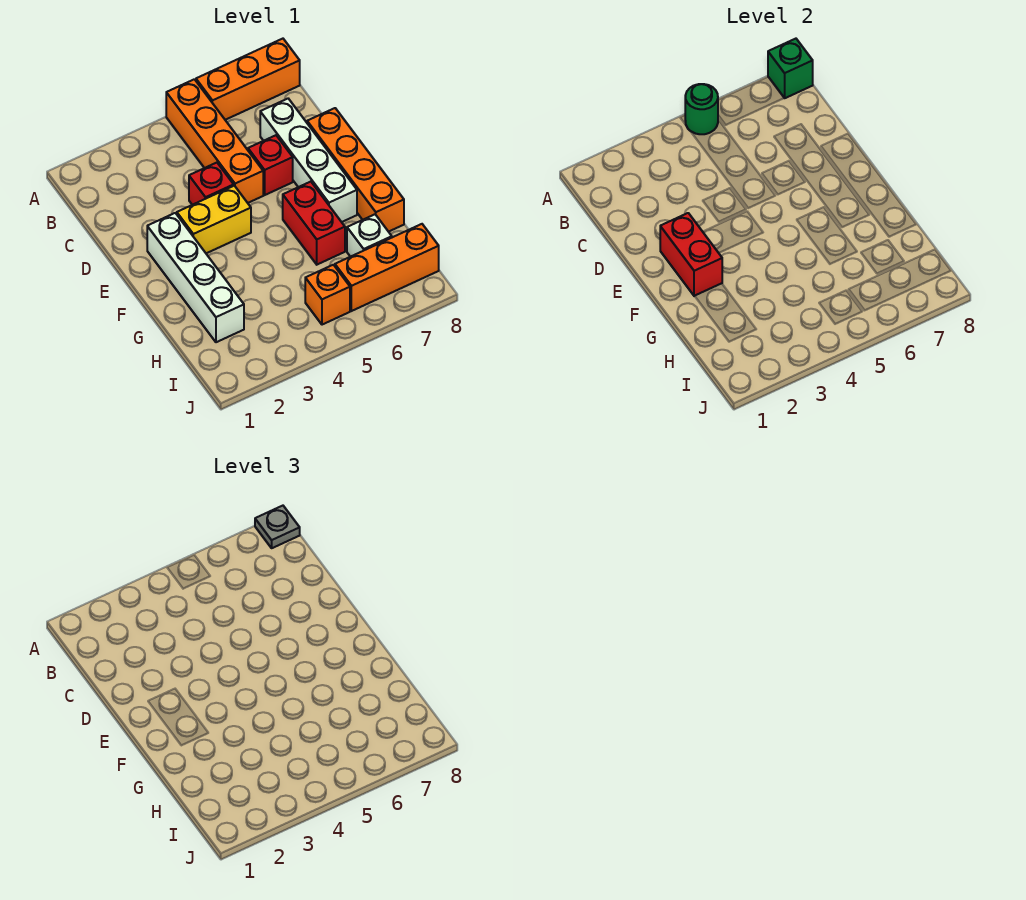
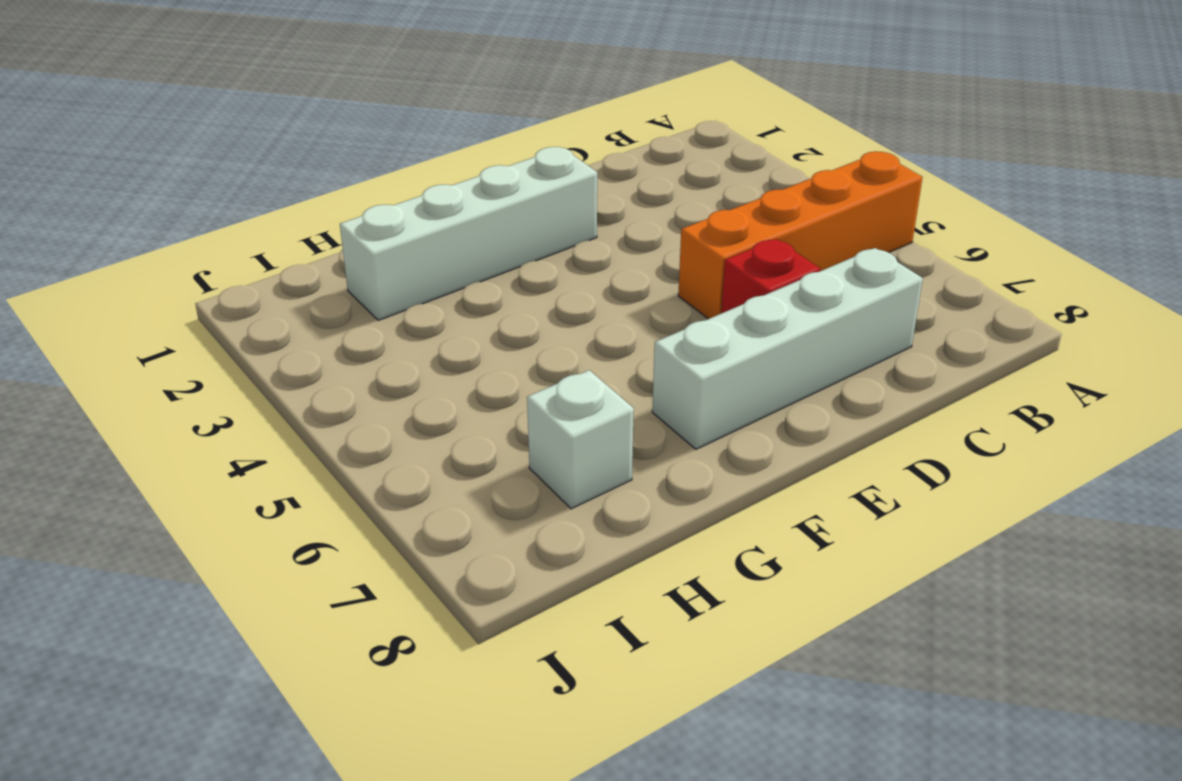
none -> orange 1x3 brick [196,39,300,120]
none -> red 1x1 brick [189,163,234,205]
none -> orange 1x4 brick [307,108,404,232]

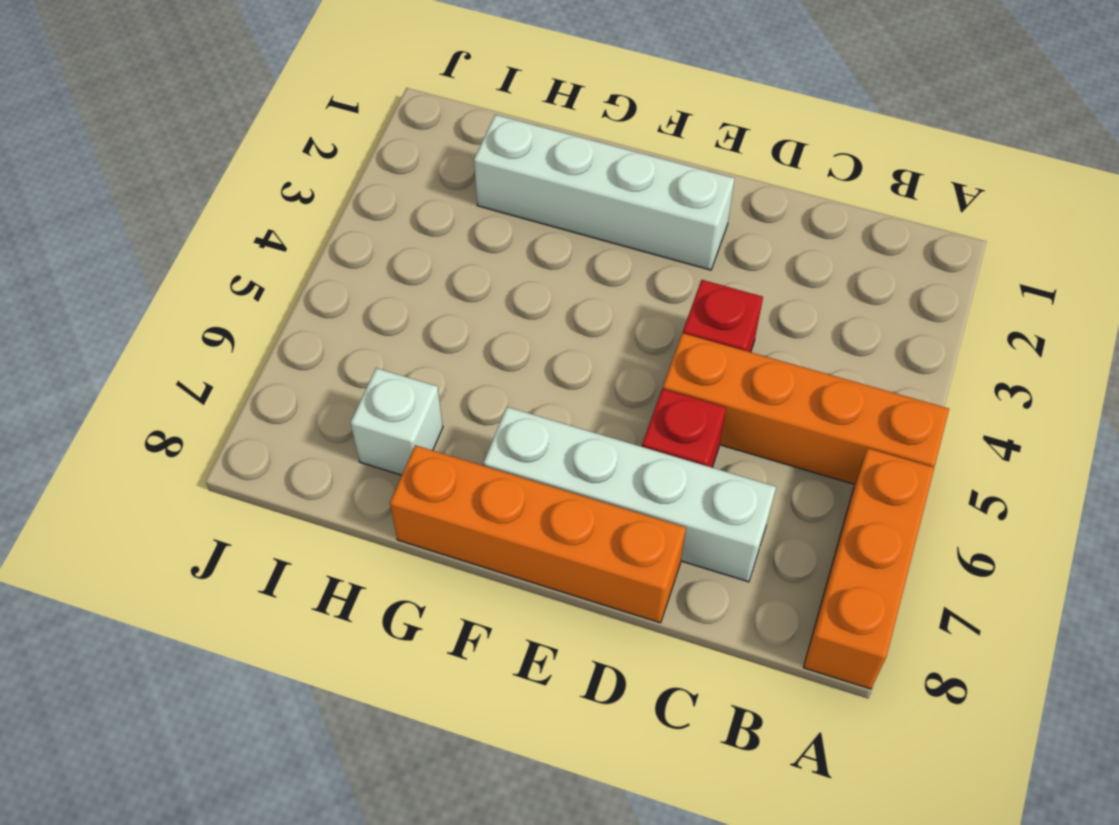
none -> yellow 1x2 brick [177,186,251,253]
none -> red 1x2 brick [283,182,345,265]
none -> orange 1x1 brick [305,265,350,325]

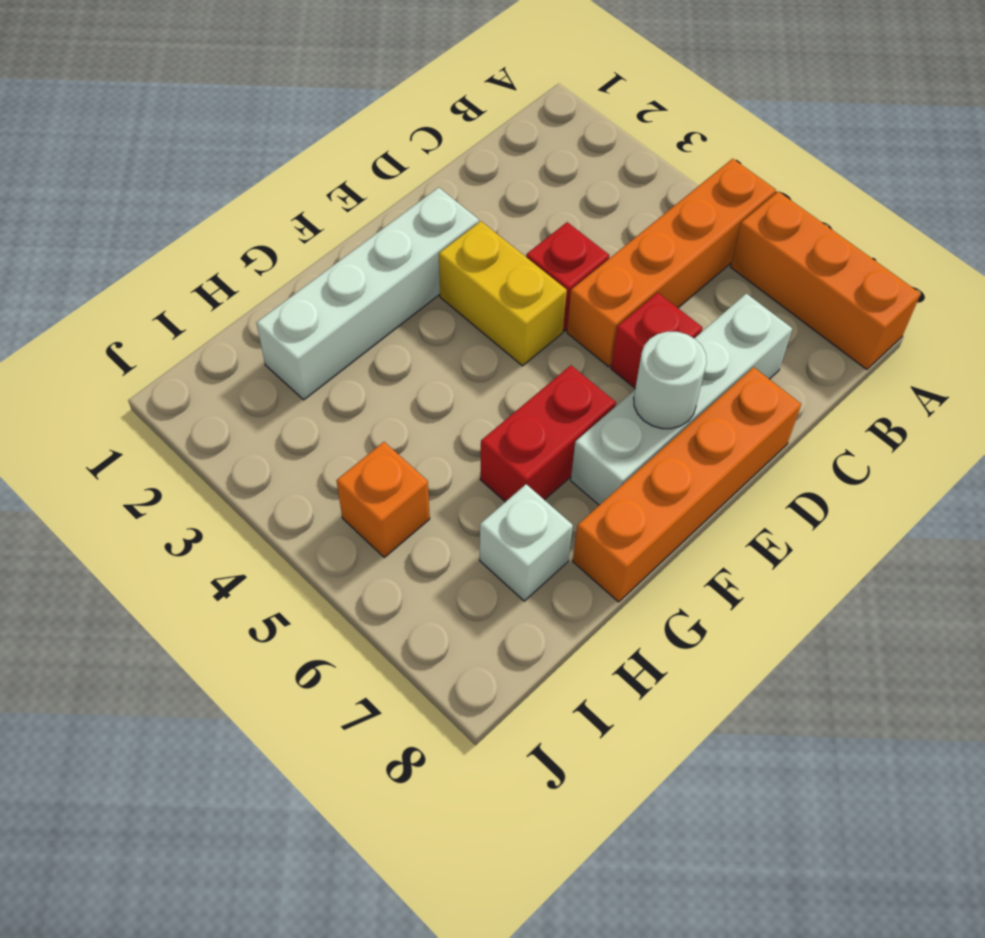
white 1x1 round brick [634,332,707,429] -> none
none -> orange 1x3 brick [335,224,439,311]
none -> green 1x1 round brick [685,84,718,134]
none -> green 1x1 brick [768,39,813,98]

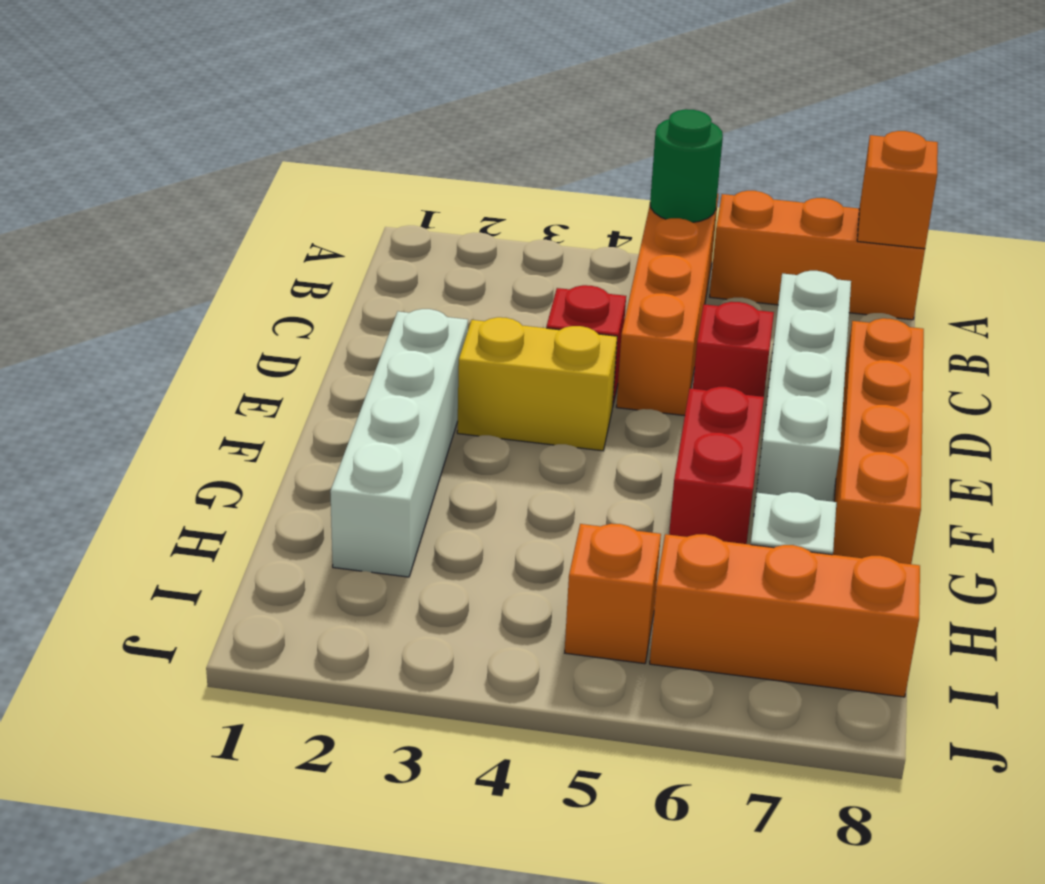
orange 1x1 brick [857,131,938,249] -> green 1x1 brick [768,39,813,98]
none -> red 1x2 brick [660,213,722,296]
none -> grey 1x1 plate [255,506,300,548]

